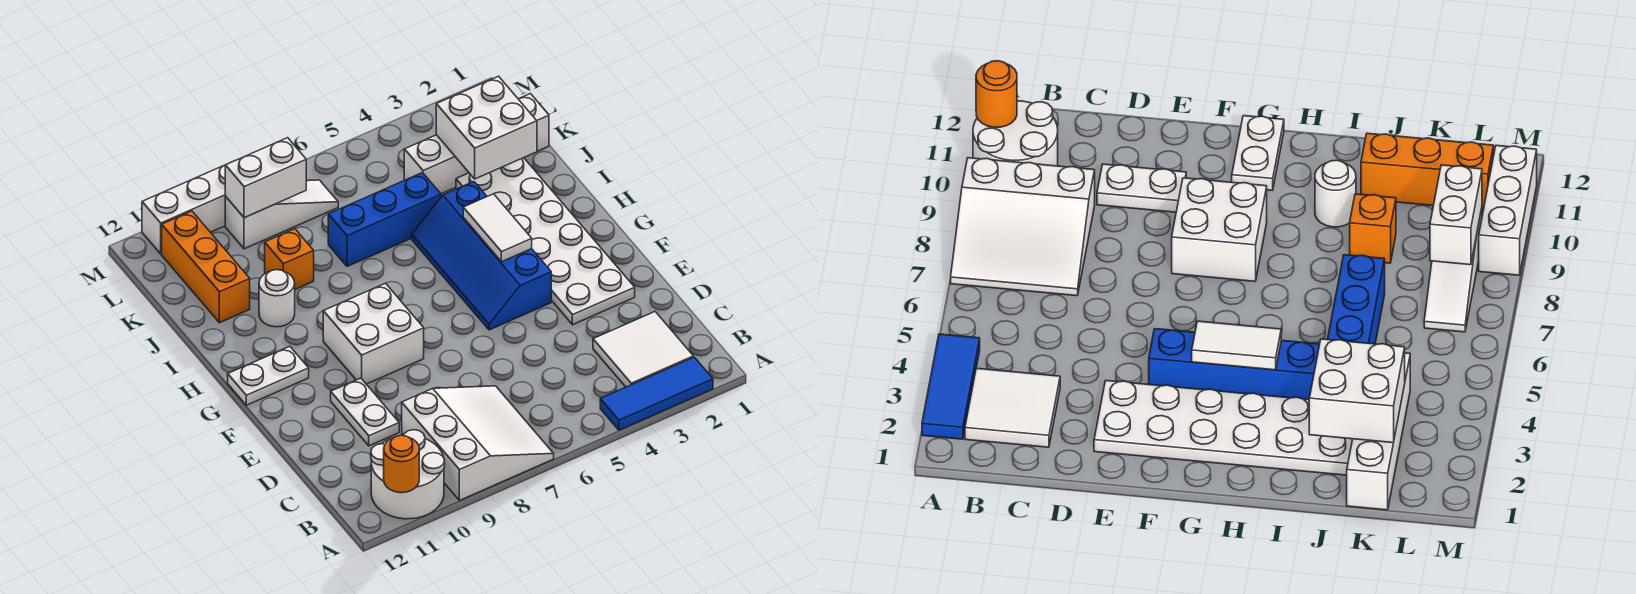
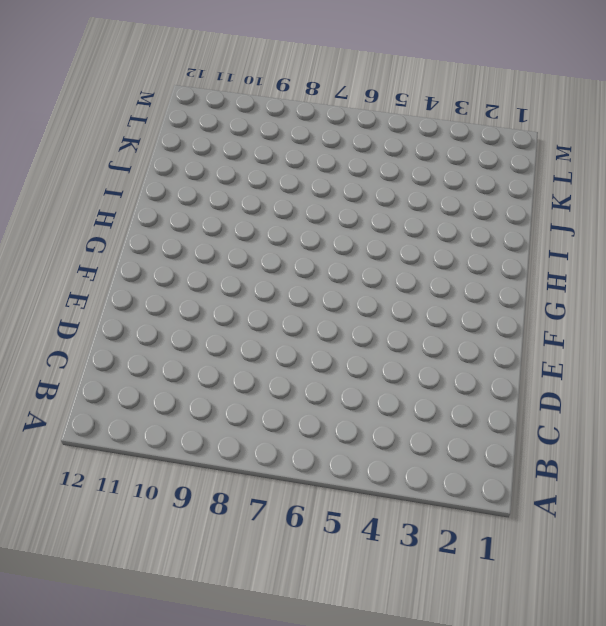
none -> blue 1x3 tile [600,357,713,430]
none -> white 3x3 slope [402,386,554,500]
none -> white 2x2 round brick [371,430,445,519]

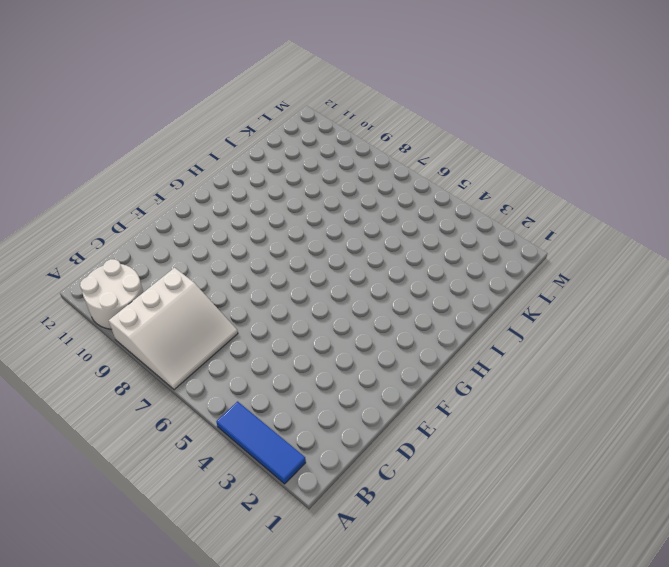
none -> white 2x2 tile [593,312,693,387]
none -> white 1x2 plate [331,378,399,446]
none -> white 2x6 plate [456,158,635,325]

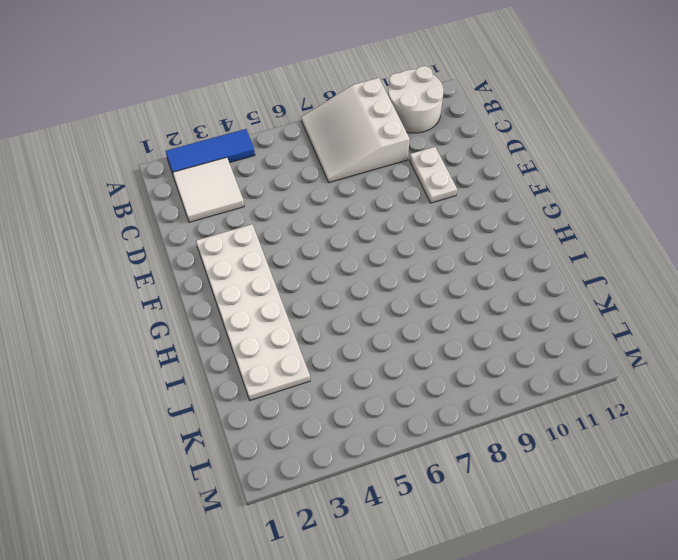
none -> blue 2x4 slope [412,182,551,330]
none -> white 2x2 brick [323,283,424,384]
none -> white 1x2 plate [228,346,309,405]

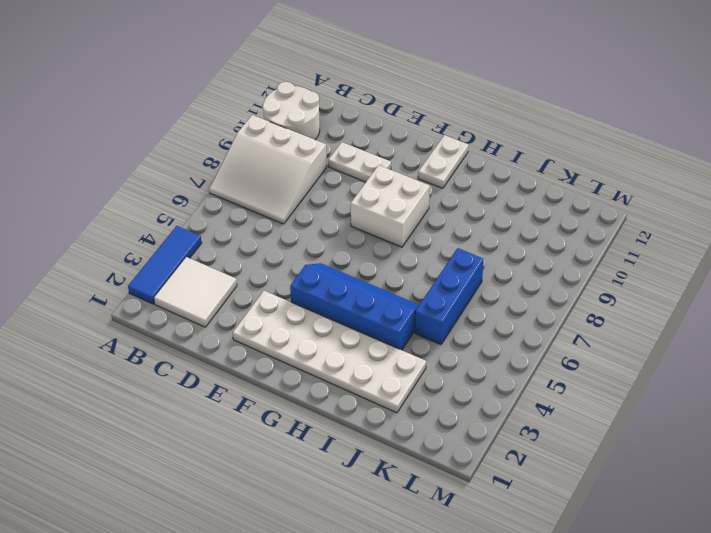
none -> white 1x1 round brick [259,270,295,327]
none -> orange 1x1 brick [265,229,314,289]
none -> orange 1x3 brick [162,211,250,323]

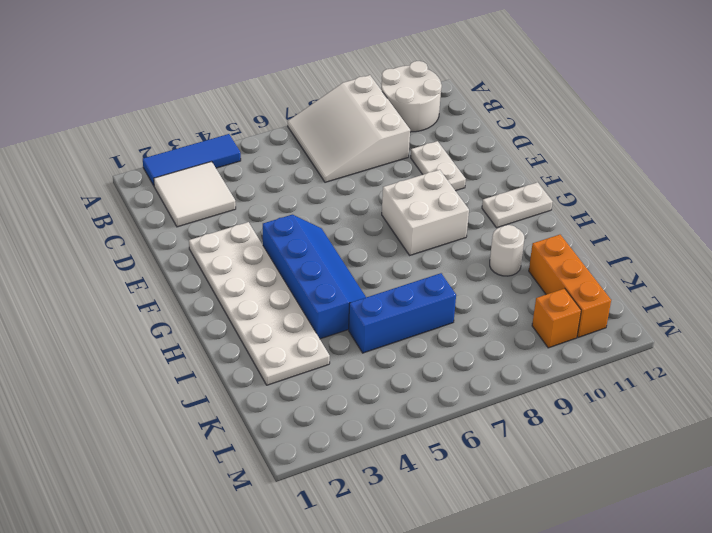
orange 1x1 brick [532,288,581,348] -> orange 1x1 brick moved to [265,229,314,289]
none -> white 1x4 brick [404,94,549,194]
none -> white 1x3 slope [225,180,338,249]
none -> white 1x3 brick [142,165,226,254]

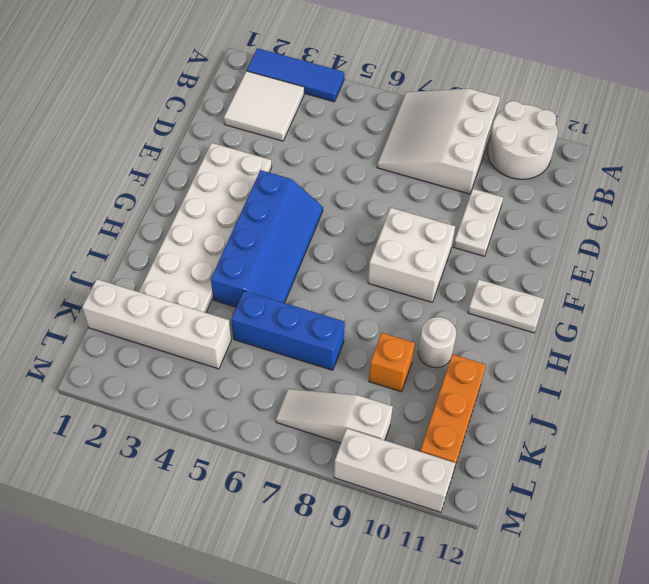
none -> orange 1x1 round brick [384,435,419,493]
none -> white 1x2 tile [463,194,532,262]
none -> white 2x2 brick [436,76,537,179]

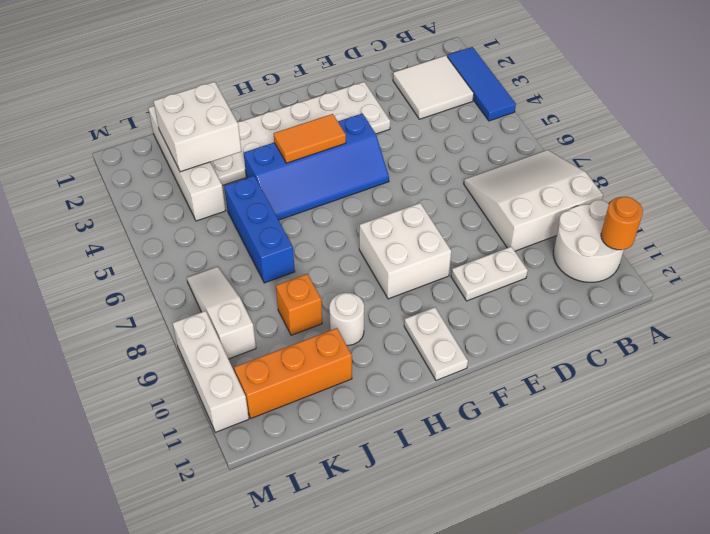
orange 1x2 tile [274,114,346,163] -> white 1x2 tile [463,194,532,262]
none -> white 1x2 brick [225,138,306,218]

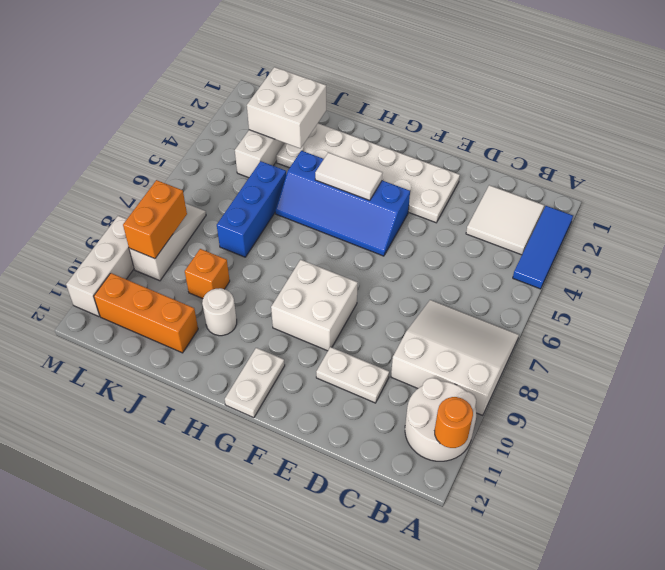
orange 1x2 brick [123,180,187,259] -> white 1x2 brick [225,138,306,218]

